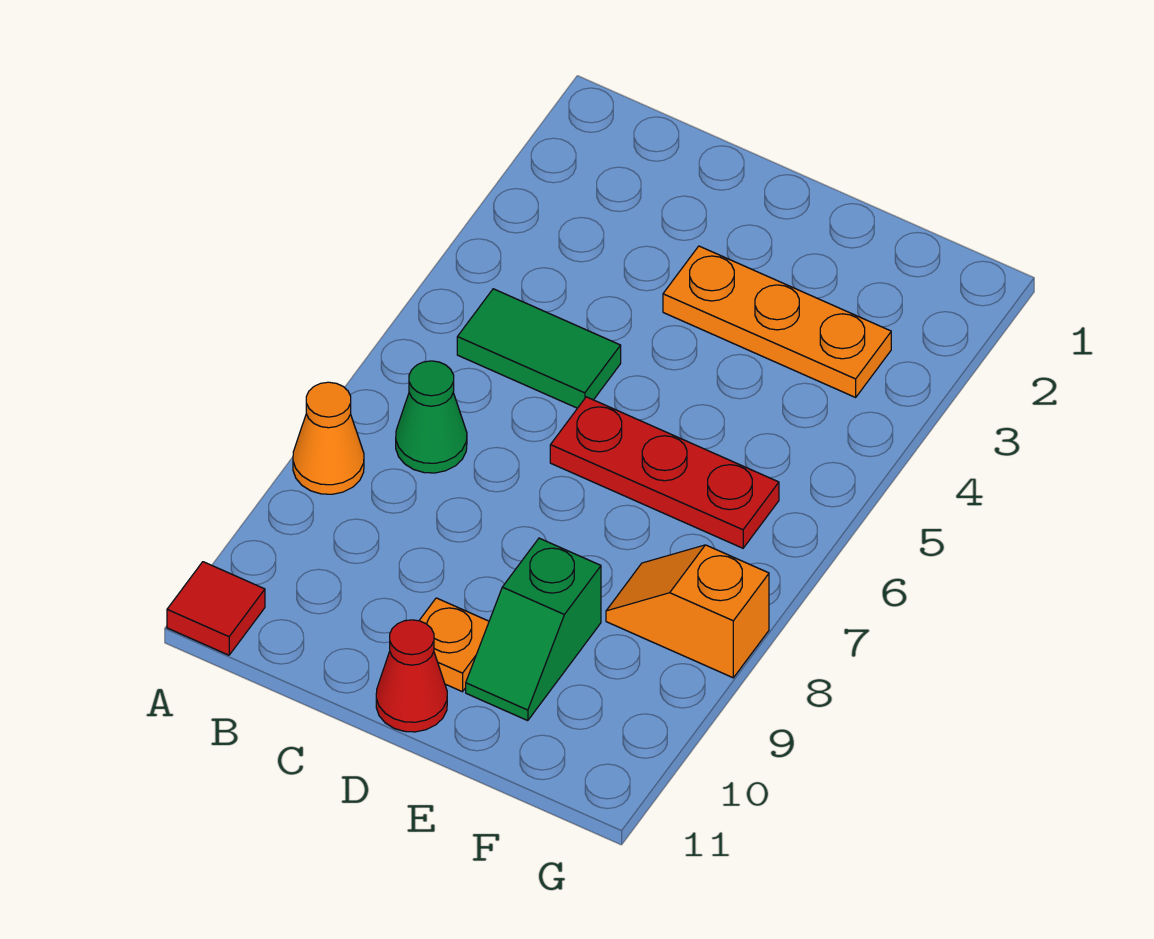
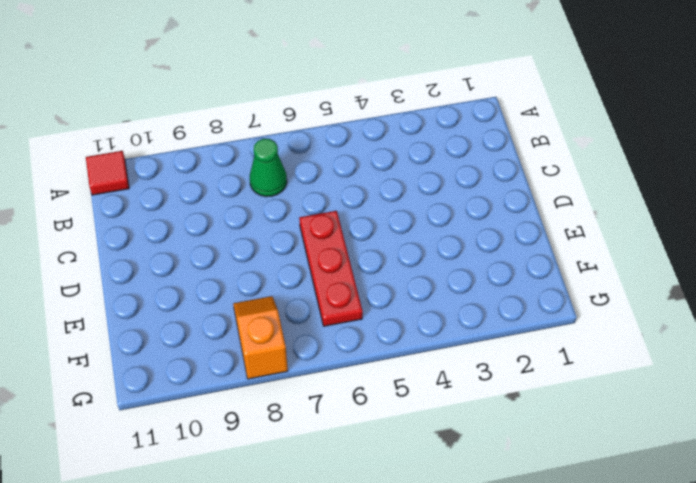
none -> orange 1x1 cone [293,382,364,494]
none -> green 1x2 tile [457,289,621,408]

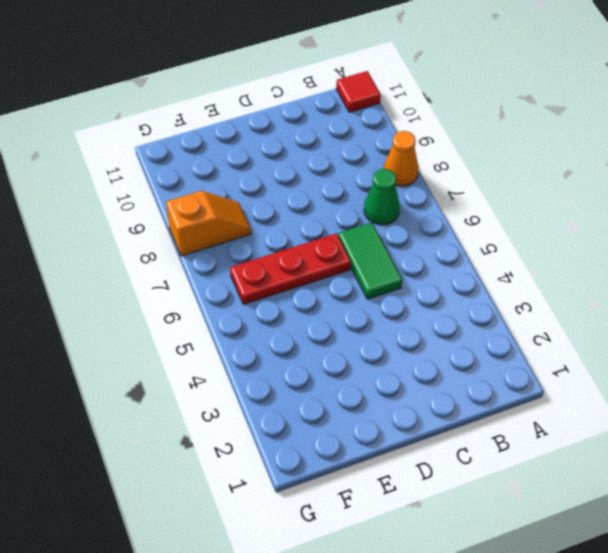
green 1x2 tile [338,222,402,299] -> green 1x2 tile turned to [457,289,621,408]
none -> orange 1x3 plate [663,246,891,397]
none -> orange 1x1 plate [419,598,489,692]

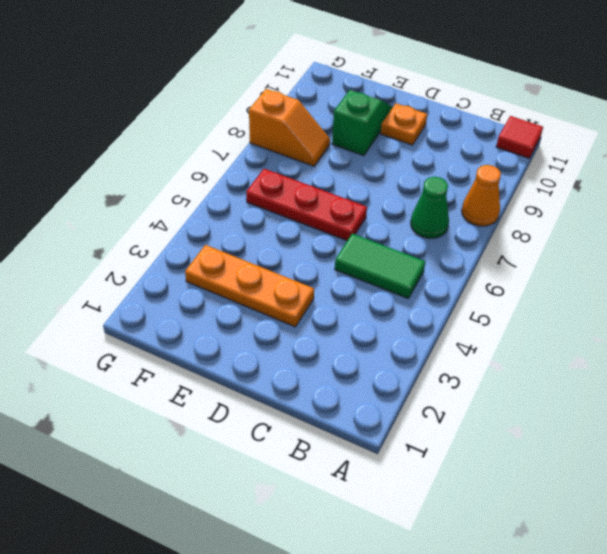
none -> red 1x1 cone [376,620,447,732]

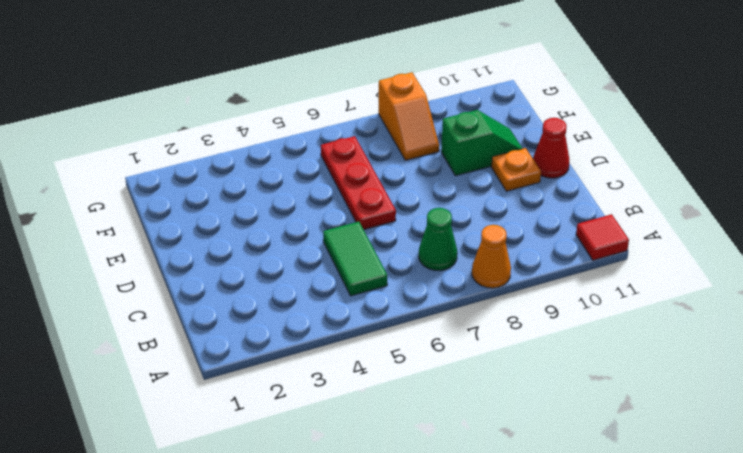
none -> orange 1x3 plate [663,246,891,397]

